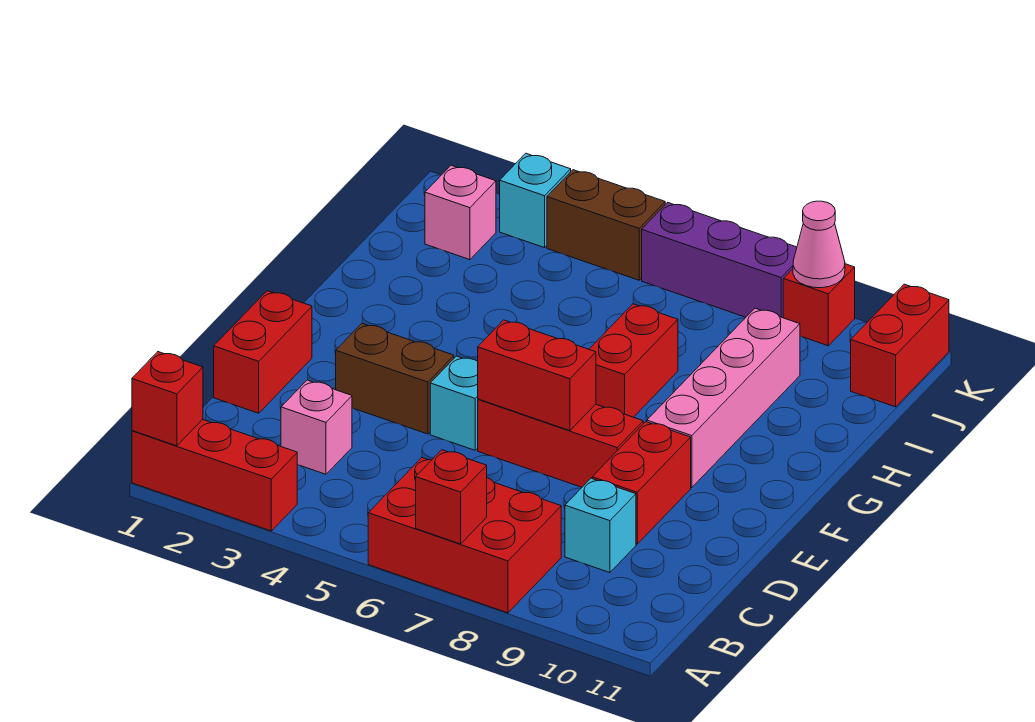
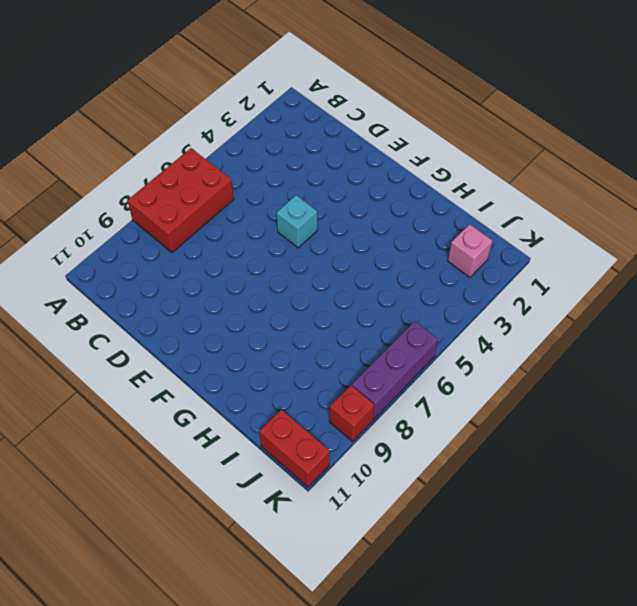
none -> red 1x3 brick [132,419,297,531]
none -> pink 1x1 brick [281,380,352,474]
none -> cyan 1x1 brick [565,478,636,573]

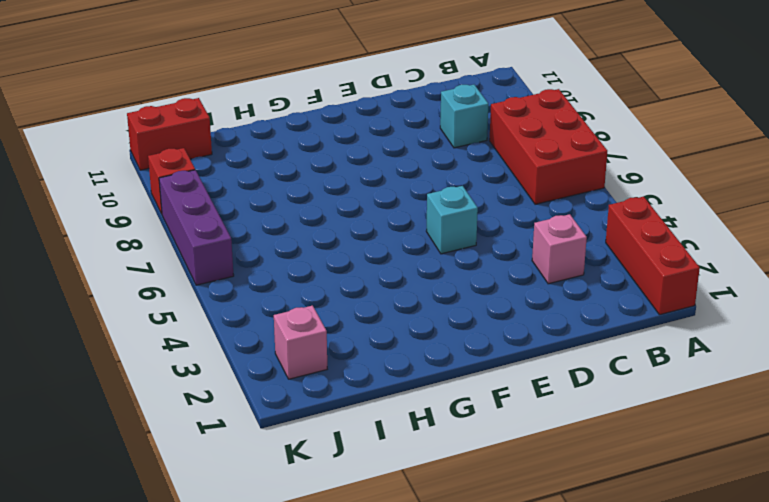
none -> red 1x2 brick [214,291,312,413]
none -> red 1x2 brick [592,422,691,544]
none -> brown 1x2 brick [336,324,454,434]

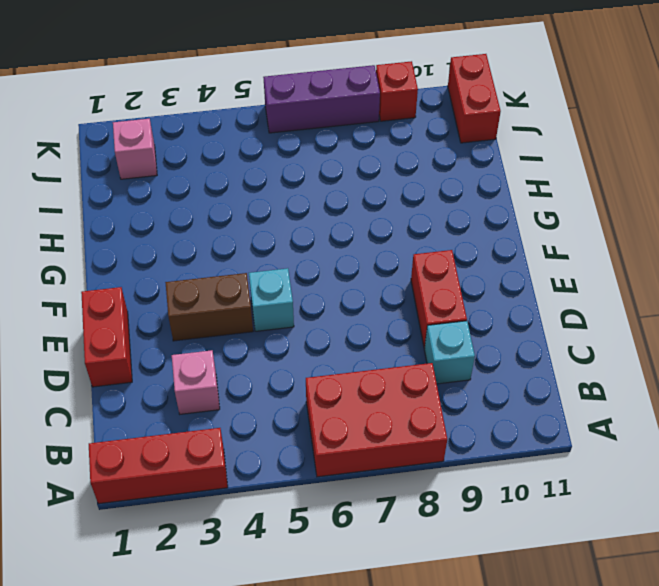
none -> red 1x3 brick [478,399,643,487]
none -> pink 1x4 brick [647,308,800,488]
none -> red 1x2 brick [589,304,678,417]

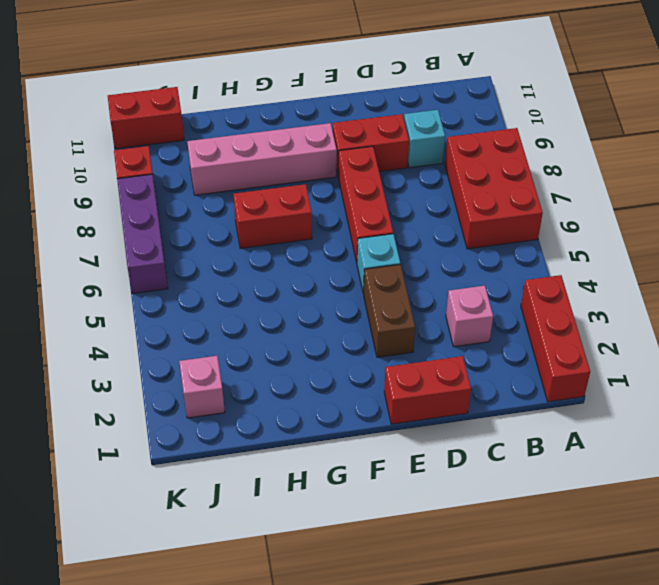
none -> cyan 1x1 brick [500,153,571,248]
none -> brown 1x2 brick [547,170,665,280]
none -> red 1x1 brick [132,352,203,446]

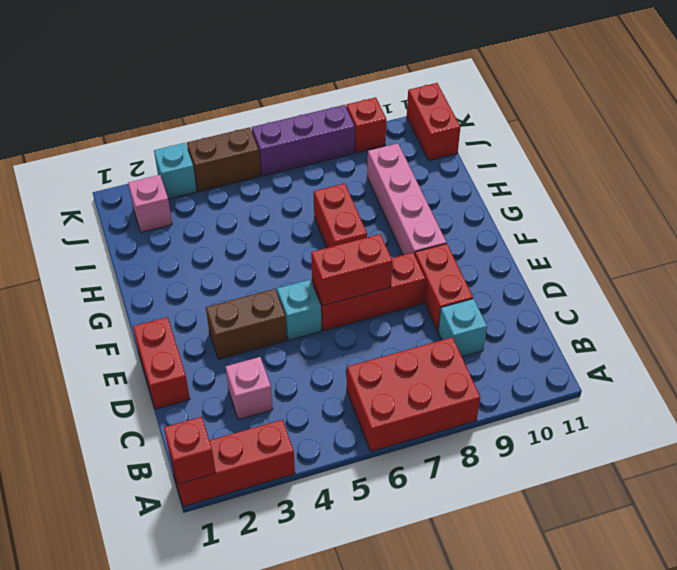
none -> red 1x1 brick [416,450,487,544]
none -> pink 1x1 cone [793,201,845,288]

